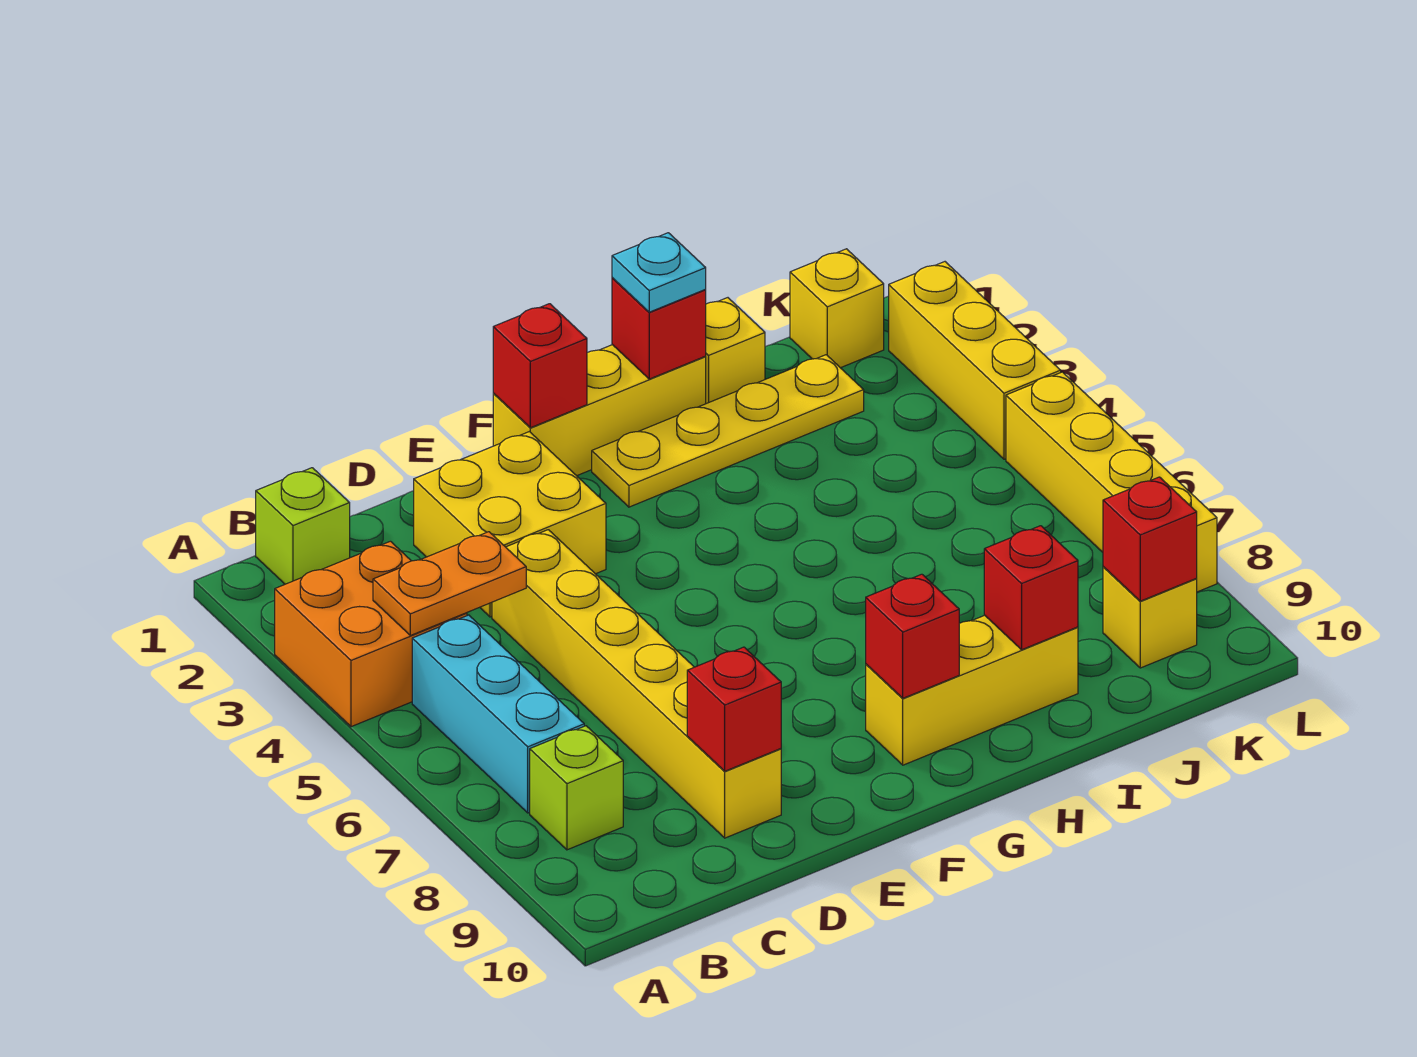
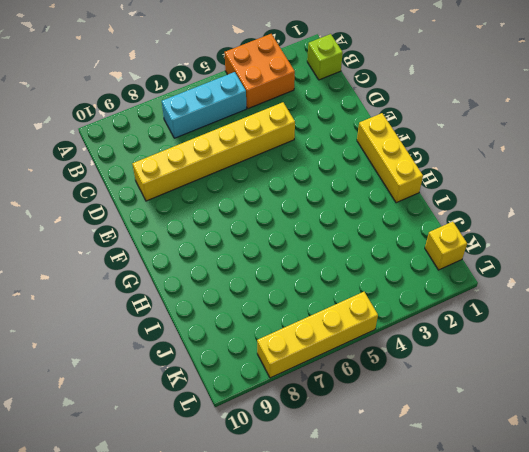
none -> lime 1x1 brick [530,726,623,850]
none -> yellow 2x2 brick [414,432,606,617]
none -> yellow 1x4 plate [592,355,864,507]

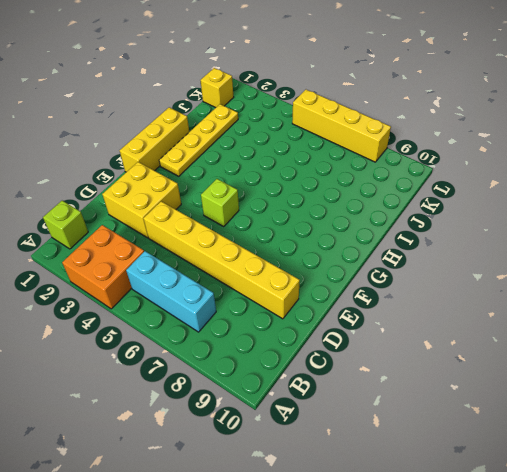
lime 1x1 brick [201,179,239,227] -> lime 1x1 brick moved to [530,726,623,850]
none -> yellow 1x3 brick [866,615,1078,765]
none -> yellow 1x1 brick [705,298,765,404]
none -> yellow 1x1 brick [1103,567,1197,668]

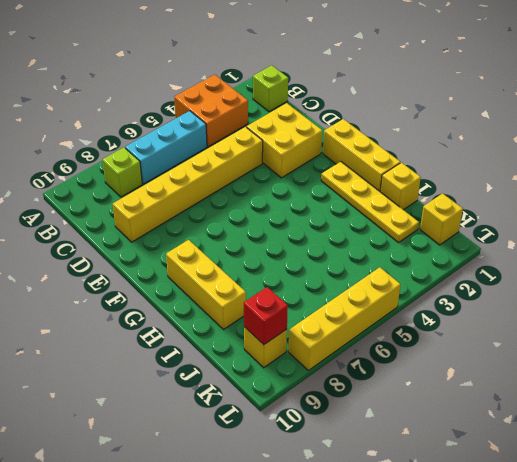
none -> yellow 1x3 brick [889,262,1061,459]
none -> orange 1x2 plate [373,532,526,635]
none -> red 1x1 brick [687,647,781,771]

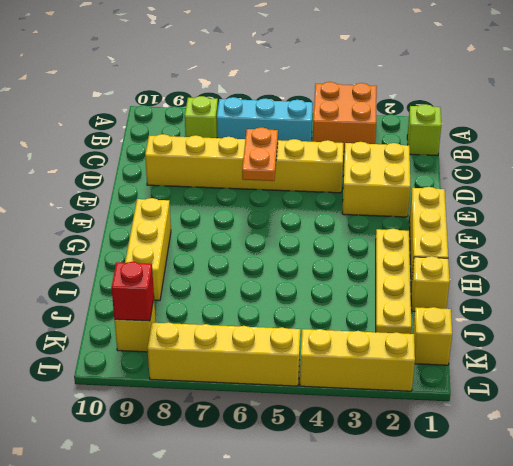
orange 1x2 plate [242,127,278,181] -> orange 1x2 plate moved to [373,532,526,635]
none -> red 1x1 brick [687,647,781,771]
none -> red 1x1 brick [493,304,587,428]
none -> red 1x1 brick [866,574,959,698]

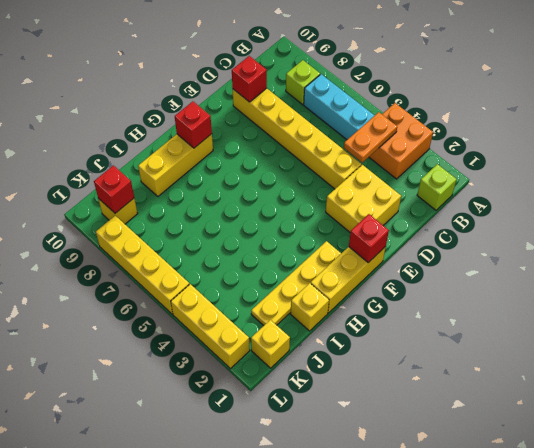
none -> red 1x1 brick [612,278,706,379]
none -> red 1x1 brick [984,526,1078,650]
none -> cyan 1x1 plate [612,233,706,312]

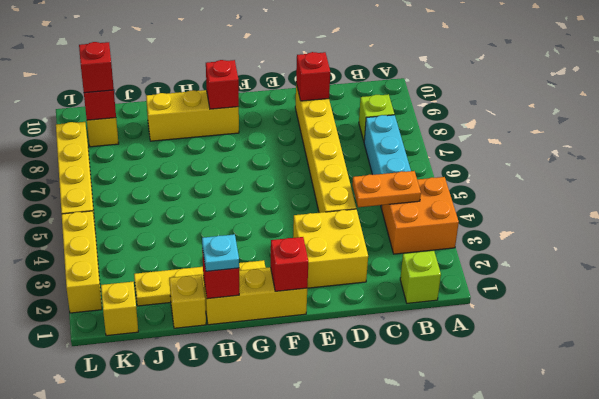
red 1x1 brick [79,42,114,93] -> red 1x1 brick moved to [984,526,1078,650]

